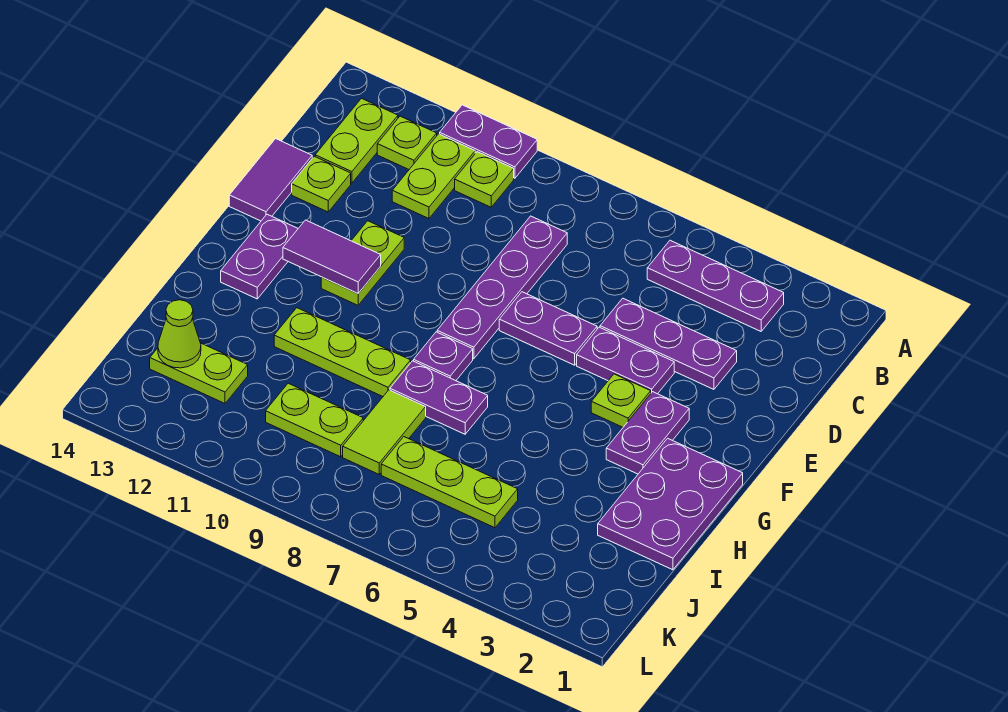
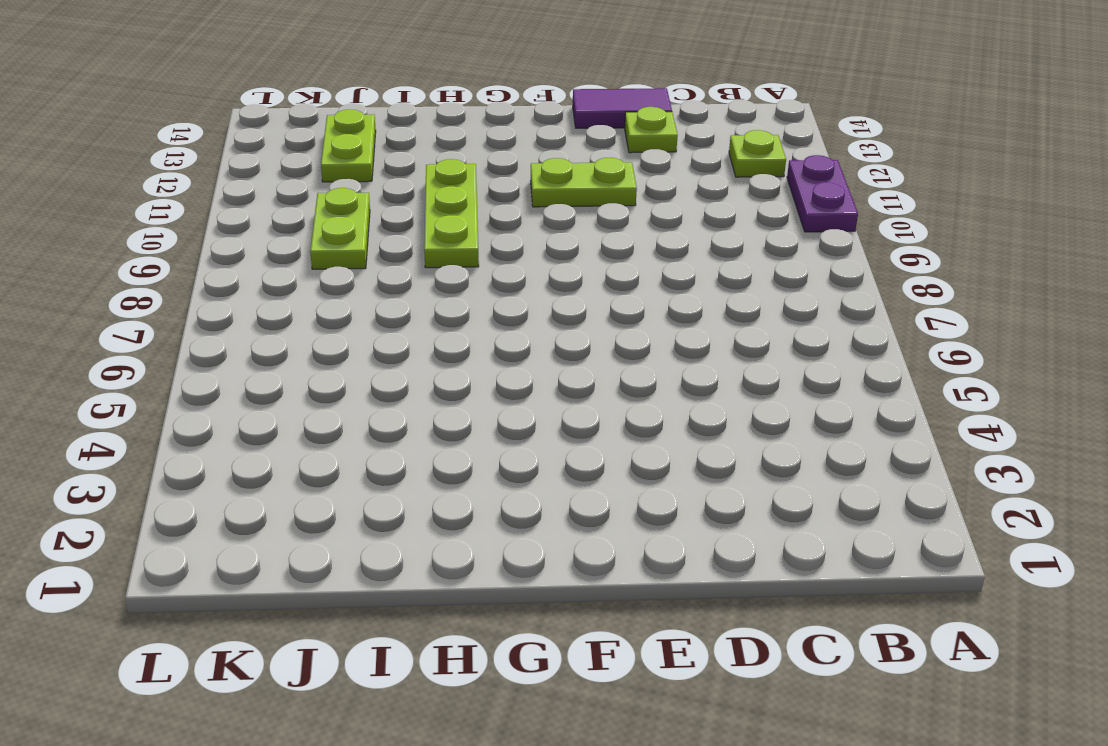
none -> purple 1x3 plate [647,240,784,331]
none -> lime 1x1 plate [455,152,514,207]
none -> lime 1x2 plate [392,134,475,219]

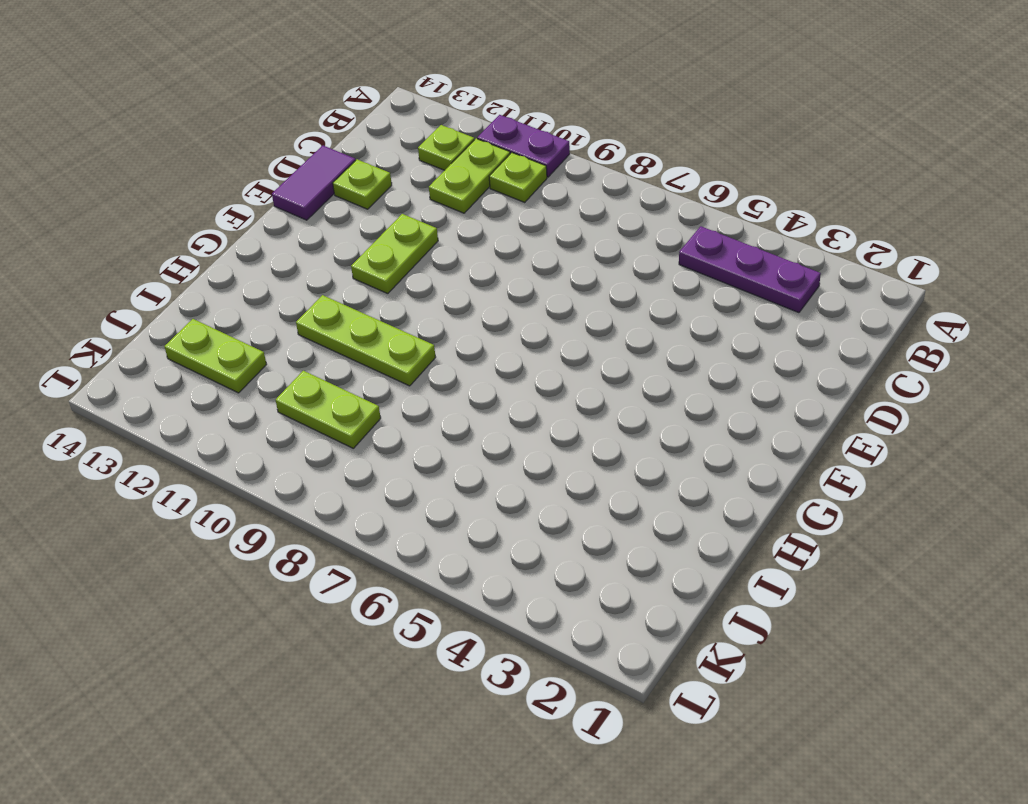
none -> lime 1x2 plate [315,99,398,183]
none -> purple 1x4 plate [437,216,567,359]
none -> purple 1x3 plate [600,298,737,389]

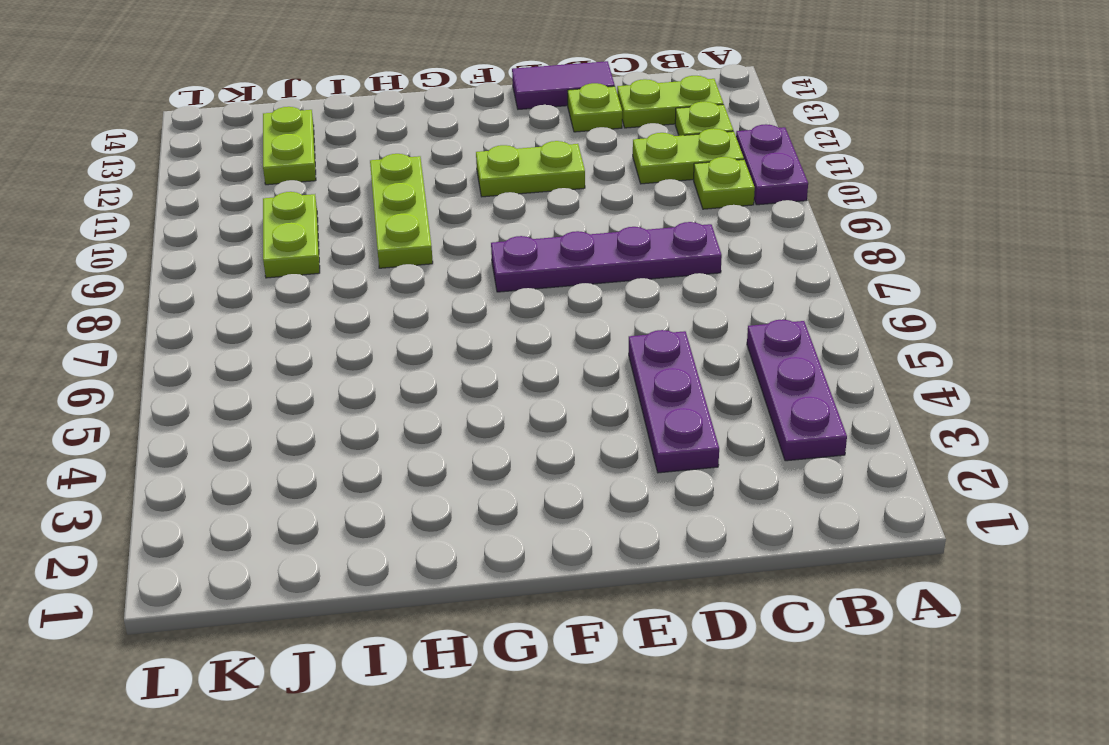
none -> purple 1x2 plate [577,327,674,394]
none -> purple 1x2 plate [499,292,597,365]
none -> purple 1x2 plate [606,392,689,474]

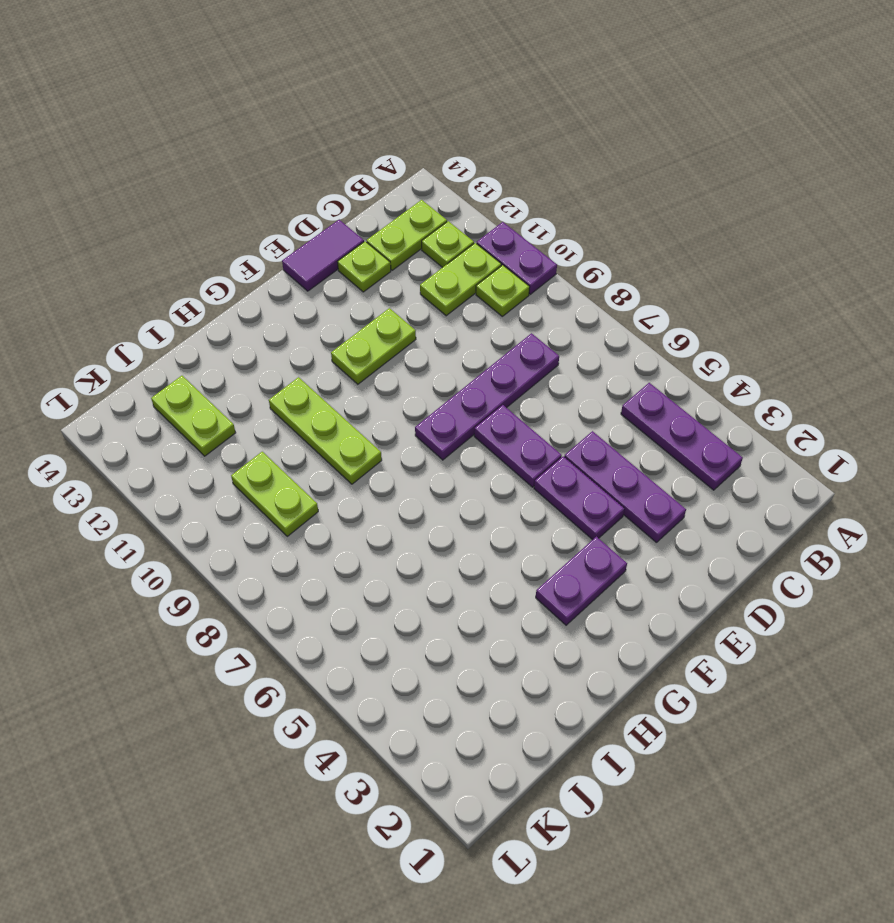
none -> lime 1x1 plate [591,374,651,427]
none -> purple 1x2 plate [221,214,298,299]
none -> purple 2x3 plate [598,438,743,570]

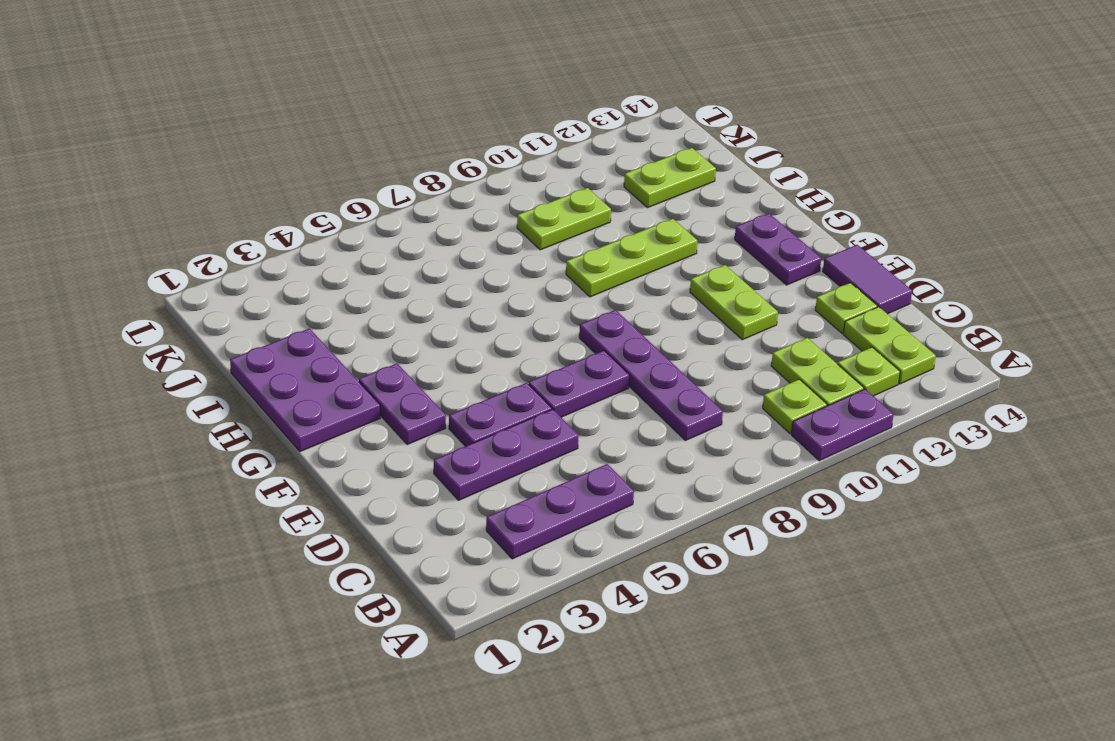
none -> lime 1x1 plate [591,374,651,427]
none -> purple 1x1 plate [414,332,473,381]
none -> purple 1x2 plate [390,361,488,434]

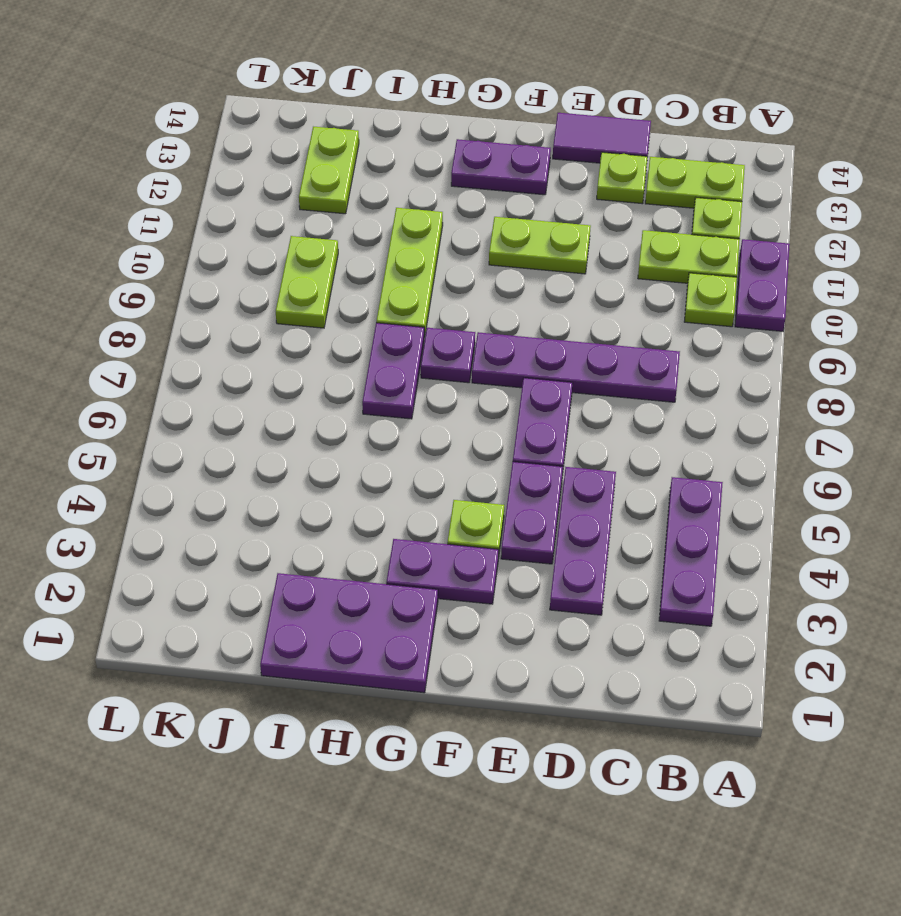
none -> lime 1x2 tile [343,390,426,474]
none -> lime 1x3 plate [381,437,518,528]
none -> purple 1x2 tile [283,220,381,294]

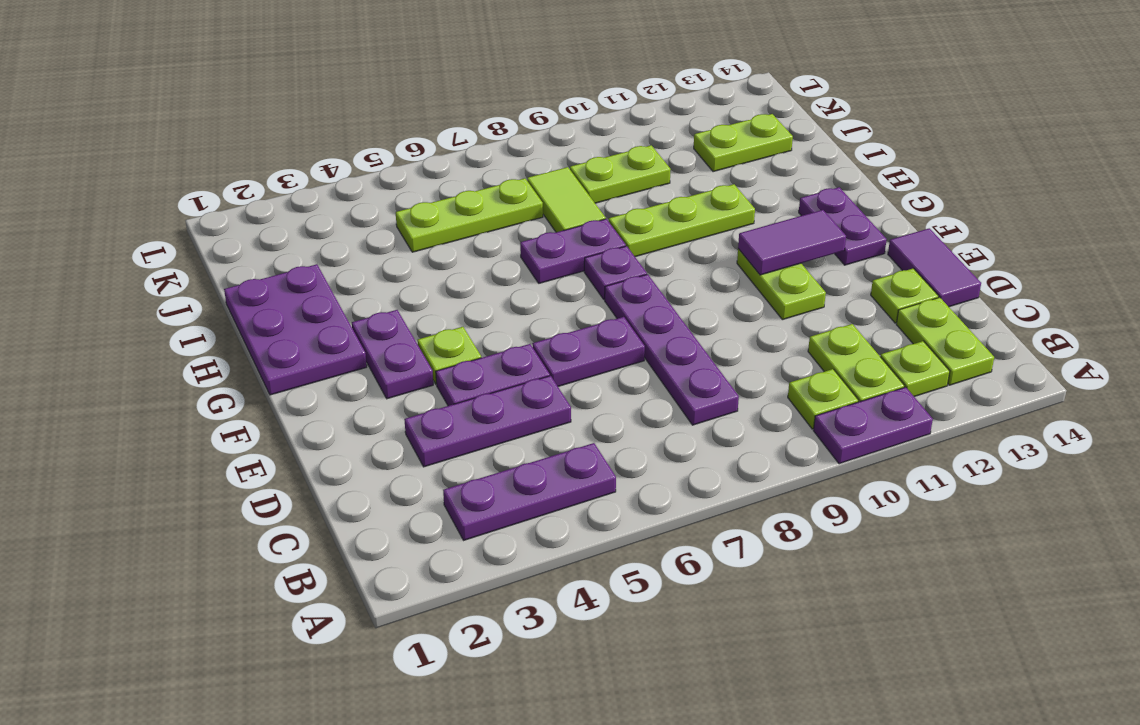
none -> lime 1x1 cone [158,300,201,368]

